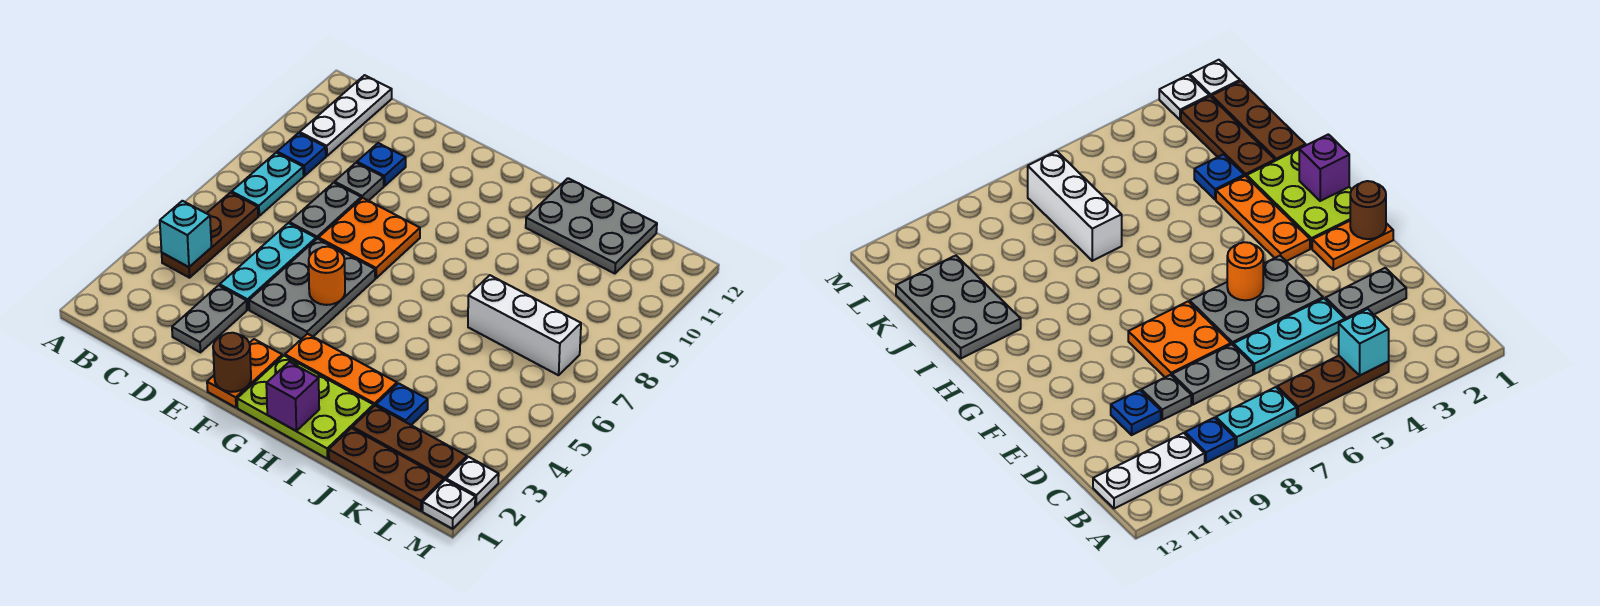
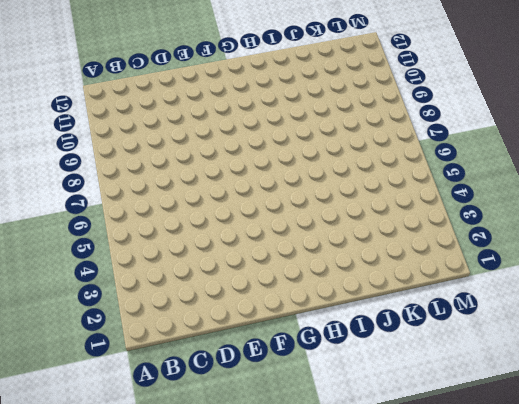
none -> brown 1x3 plate [162,192,258,278]
none -> cyan 1x2 plate [232,153,304,216]
none -> blue 1x1 plate [277,133,326,176]

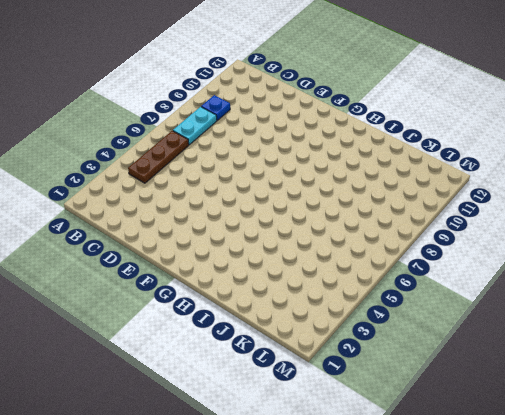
none -> white 1x3 plate [300,75,392,156]
none -> grey 1x2 plate [172,285,247,352]
none -> cyan 1x3 plate [220,223,316,310]

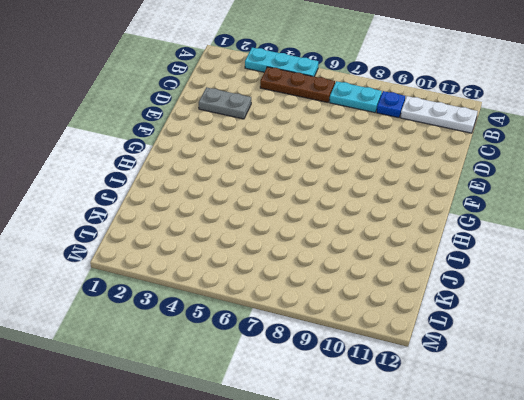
cyan 1x3 plate [245,48,318,77] -> cyan 1x3 plate moved to [220,223,316,310]
none -> grey 1x2 plate [289,183,361,239]
none -> grey 1x1 plate [335,163,384,201]
none -> blue 1x1 plate [357,143,406,186]

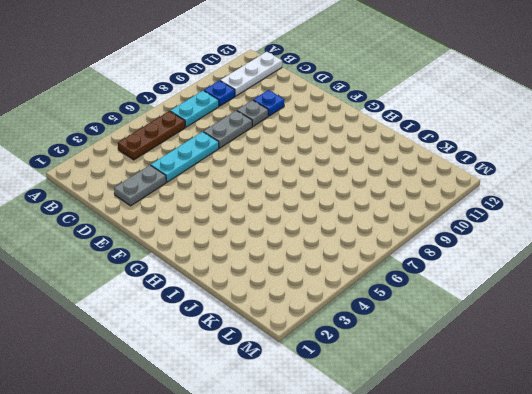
none -> grey 2x3 plate [249,238,375,339]
none -> orange 2x2 plate [319,198,420,278]
none -> orange 1x2 plate [207,339,282,408]

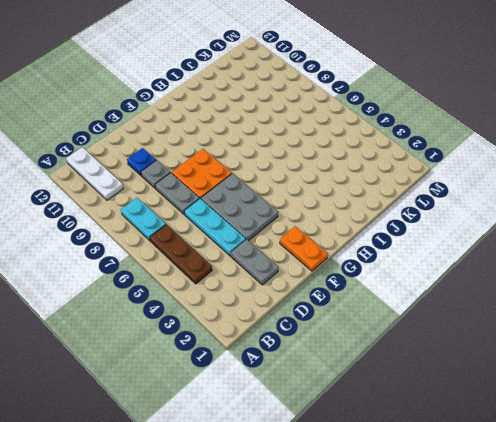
none -> blue 1x1 plate [277,133,326,176]
none -> lime 2x3 plate [237,356,374,459]
none -> orange 1x3 plate [285,334,397,406]

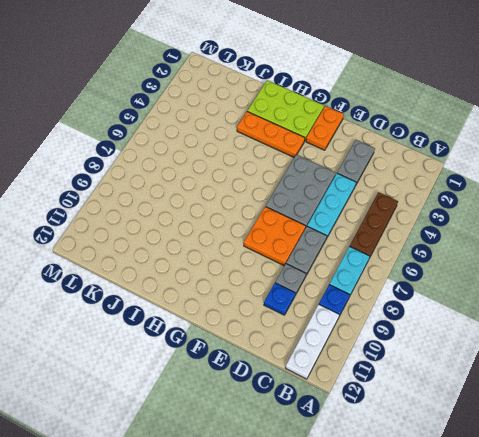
none -> grey 2x3 plate [526,178,657,274]
none -> brown 1x3 plate [329,428,444,511]
none -> brown 1x3 plate [353,406,467,480]

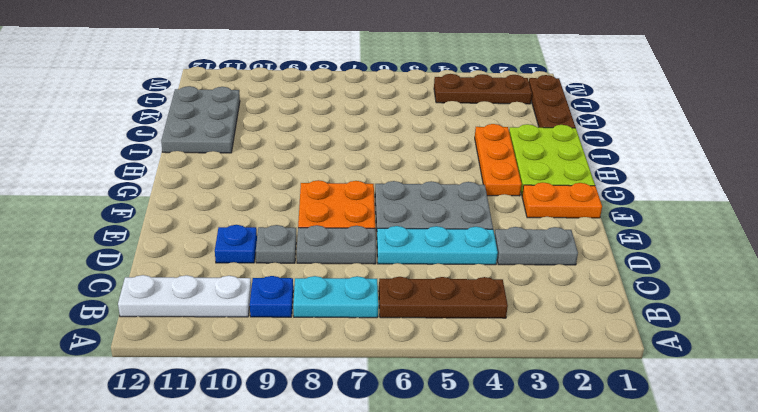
brown 1x3 plate [434,74,532,104] -> brown 1x3 plate turned to [353,406,467,480]
none -> blue 1x1 plate [376,383,428,425]
none -> white 1x3 brick [468,275,581,375]
none -> white 1x1 plate [423,480,475,529]

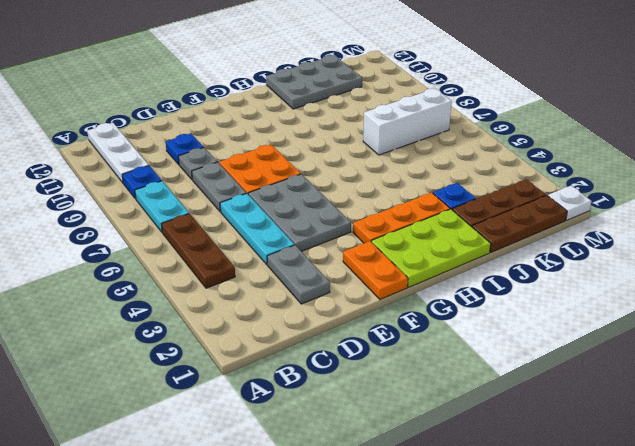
none -> white 1x1 plate [446,457,499,505]
none -> cyan 1x1 brick [160,201,211,267]
none -> brown 1x1 round brick [213,333,251,392]

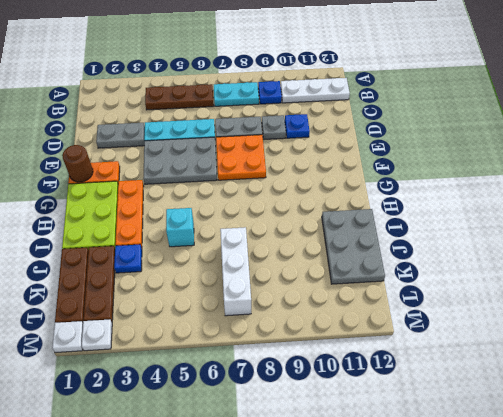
cyan 1x1 brick [166,208,194,247] -> cyan 1x1 brick moved to [160,201,211,267]
none -> orange 1x1 round brick [309,247,345,305]
none -> purple 1x1 brick [266,362,319,431]

